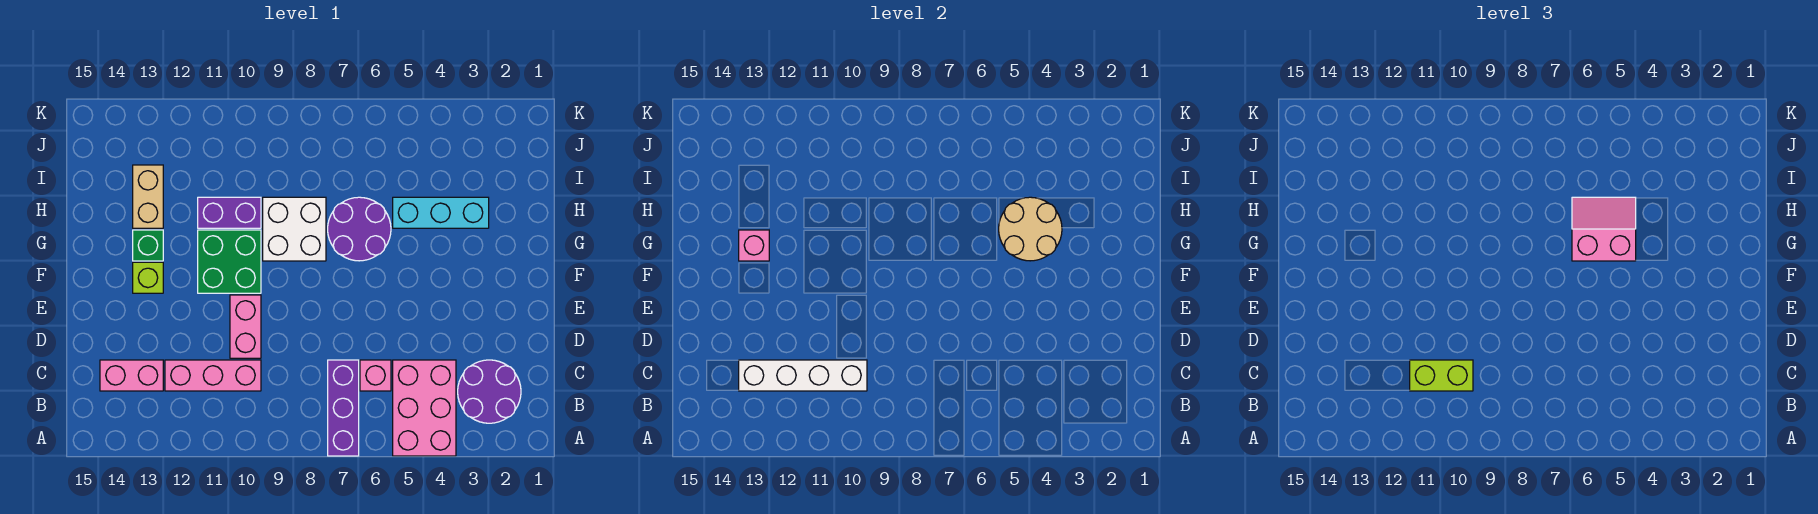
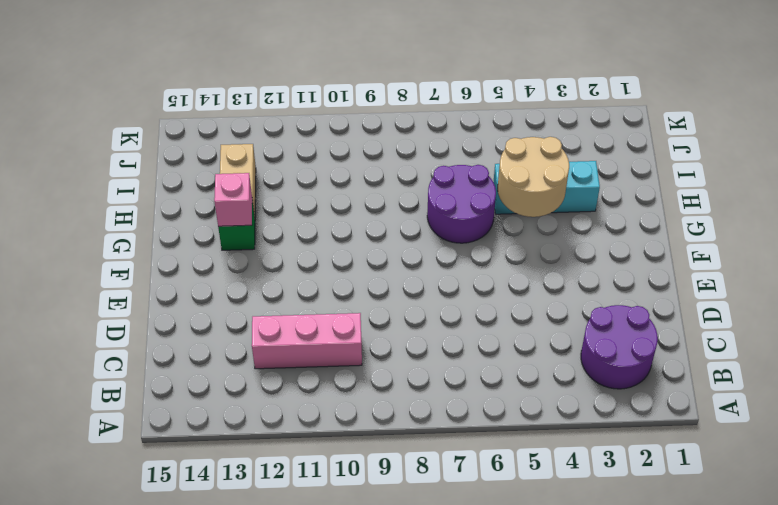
none -> pink 2x3 brick [393,360,456,456]
none -> purple 1x3 brick [328,360,359,456]
none -> pink 1x1 brick [360,360,391,391]

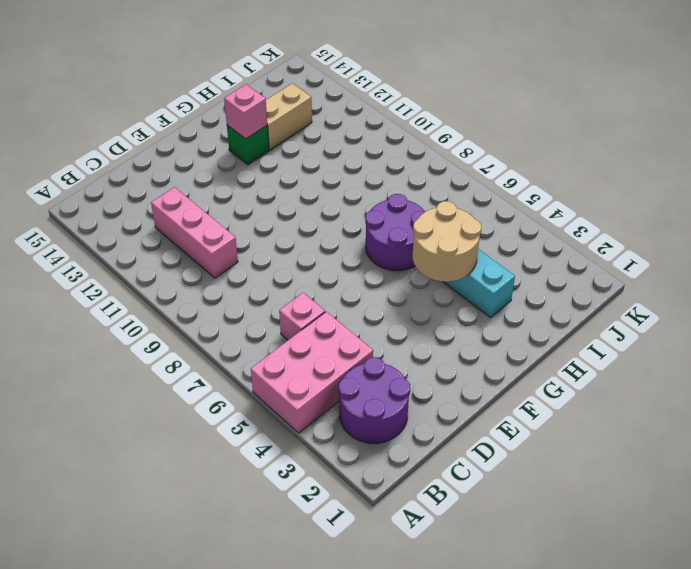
none -> purple 1x3 brick [328,360,359,456]
none -> pink 1x2 brick [100,360,163,391]
none -> pink 1x2 brick [230,295,261,358]

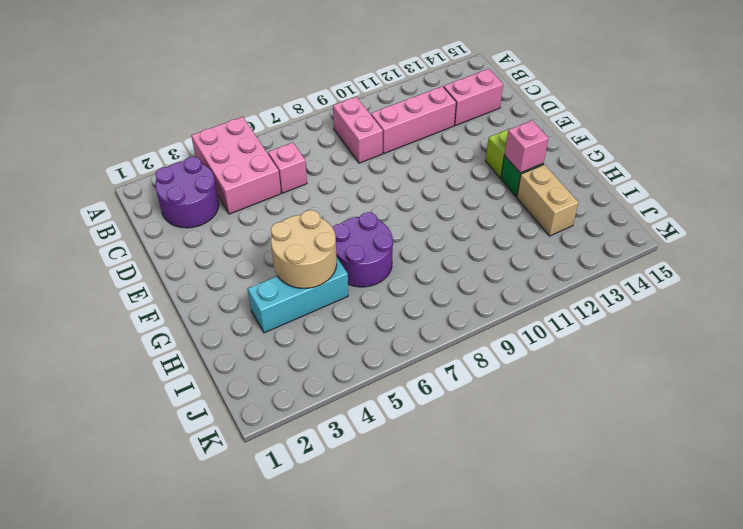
pink 1x2 brick [333,97,383,163] -> pink 1x2 brick moved to [230,295,261,358]
none -> purple 1x3 brick [328,360,359,456]
none -> green 2x2 brick [198,230,261,293]
none -> white 2x2 brick [263,197,326,261]

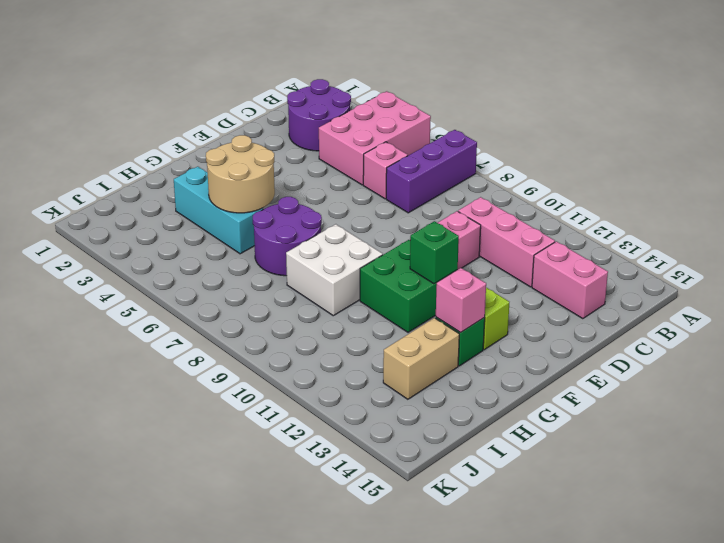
green 1x1 brick [410,221,459,284] -> none
none -> purple 1x2 brick [198,197,261,228]
none -> white 1x4 brick [739,360,867,391]
none -> lime 1x2 brick [1410,360,1473,391]

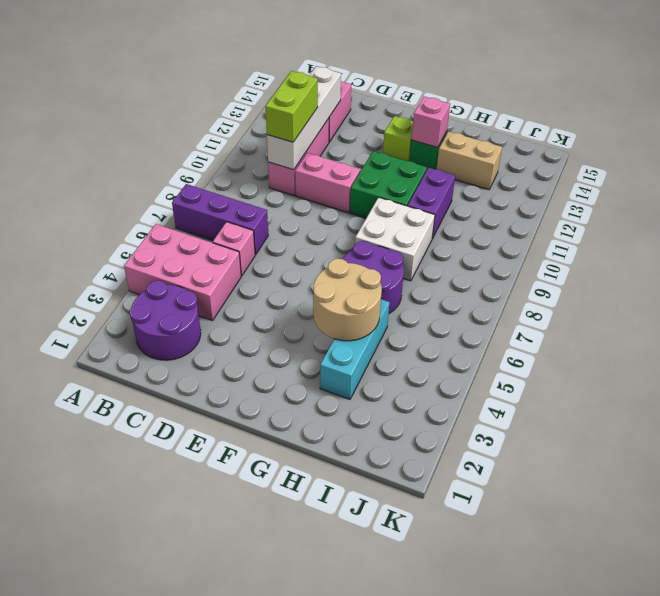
none -> pink 2x2 slope [1572,197,1636,261]

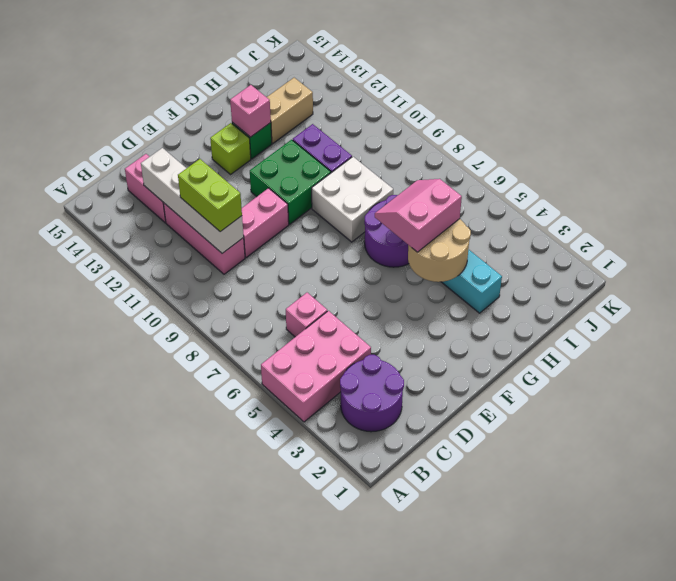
pink 2x2 slope [375,179,462,252] -> pink 2x2 slope turned to [1572,197,1636,261]
none -> purple 1x3 brick [328,360,359,456]

